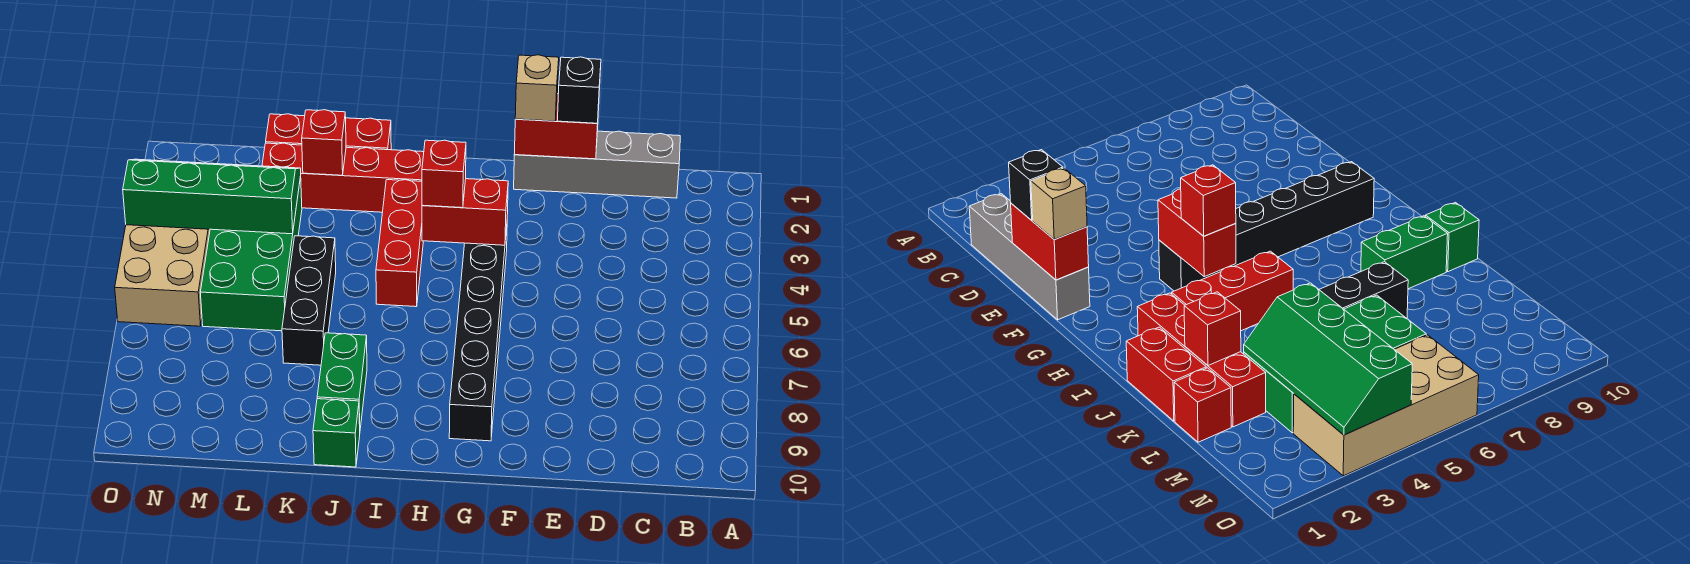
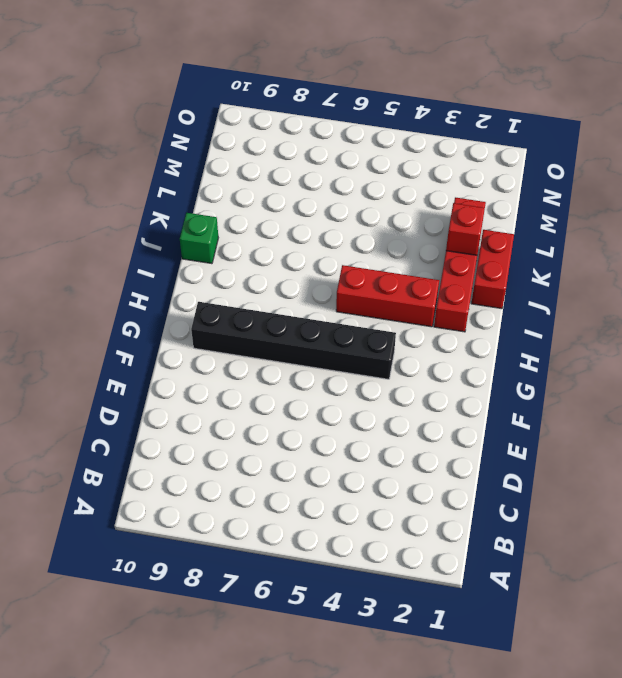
none -> grey 1x4 brick [514,131,680,198]
none -> green 1x2 brick [317,333,367,428]
none -> black 1x3 brick [282,236,336,365]

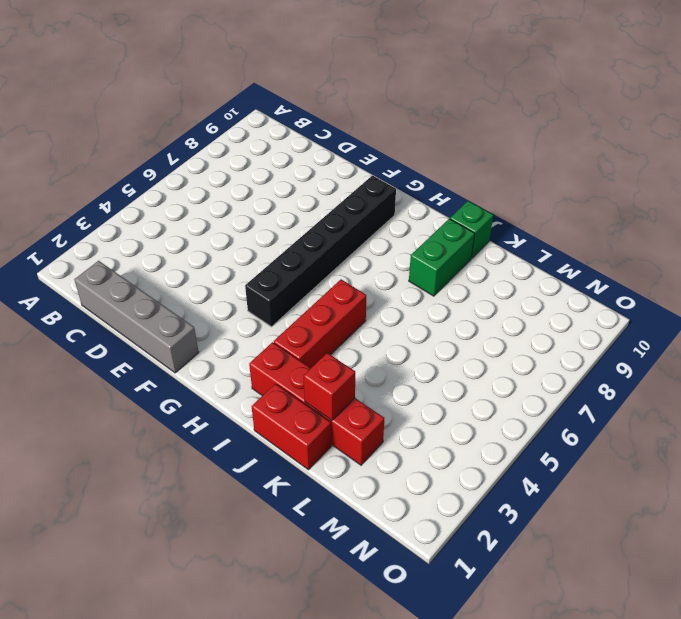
none -> black 1x3 brick [282,236,336,365]
none -> red 1x1 brick [266,114,305,145]
none -> green 2x4 brick [200,177,302,331]

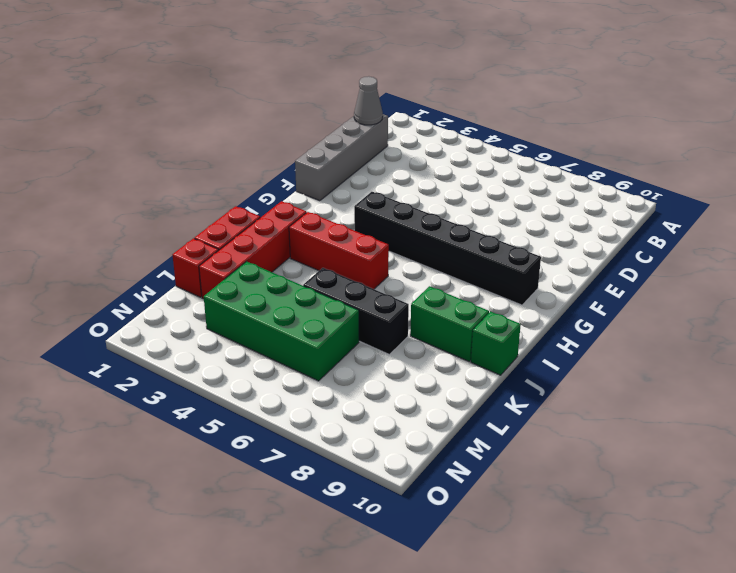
grey 1x1 cone [354,76,383,125] -> none
none -> tan 2x4 brick [115,225,210,326]
none -> red 1x2 brick [514,94,599,159]
none -> red 1x2 brick [422,179,508,245]

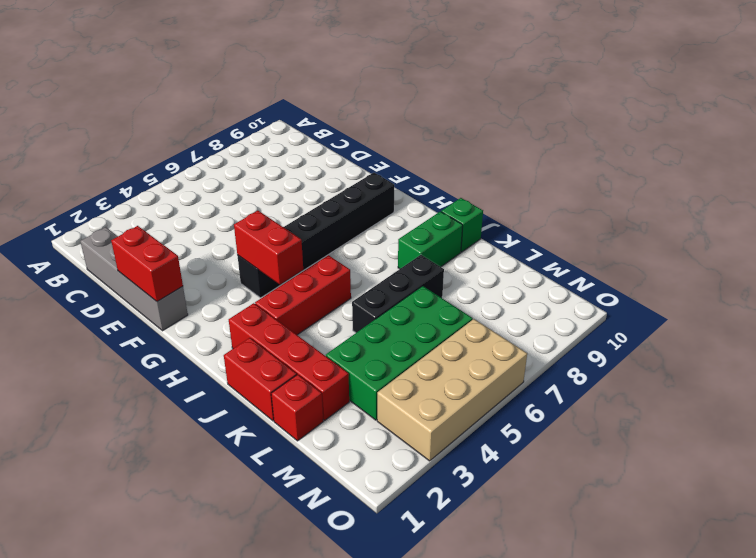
none -> red 1x1 brick [302,110,346,175]
none -> green 2x4 slope [123,159,301,234]
none -> black 1x1 brick [557,57,601,123]

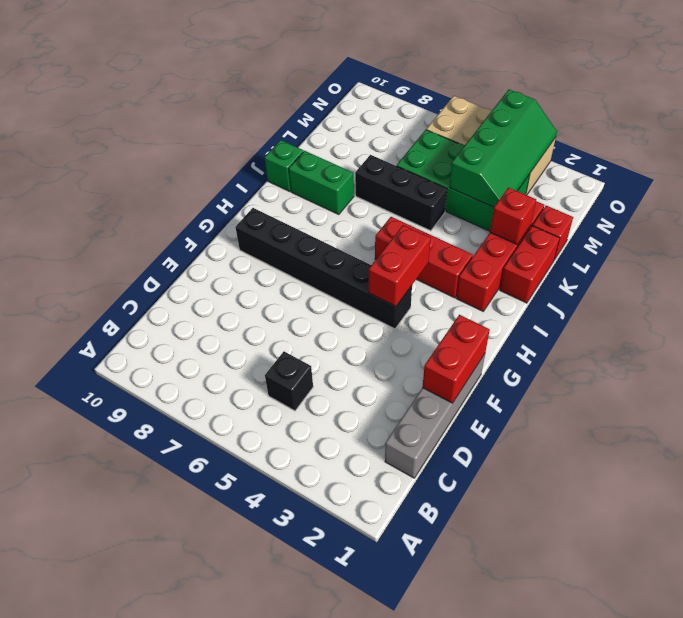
black 1x1 brick [265,351,313,411] -> black 1x1 brick moved to [557,57,601,123]
none -> tan 1x1 brick [515,55,559,121]
none -> red 1x1 brick [422,140,466,208]

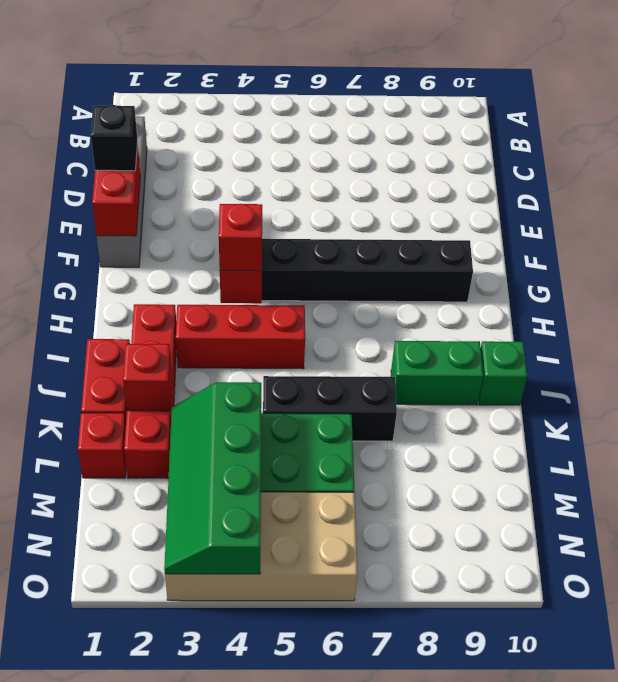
none -> tan 1x1 brick [515,55,559,121]

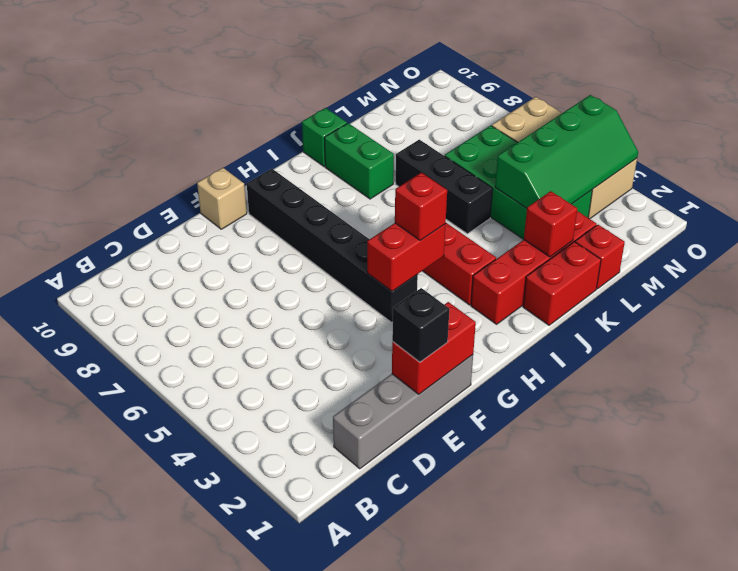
tan 1x1 brick [197,168,247,229] -> tan 1x1 brick moved to [515,55,559,121]

